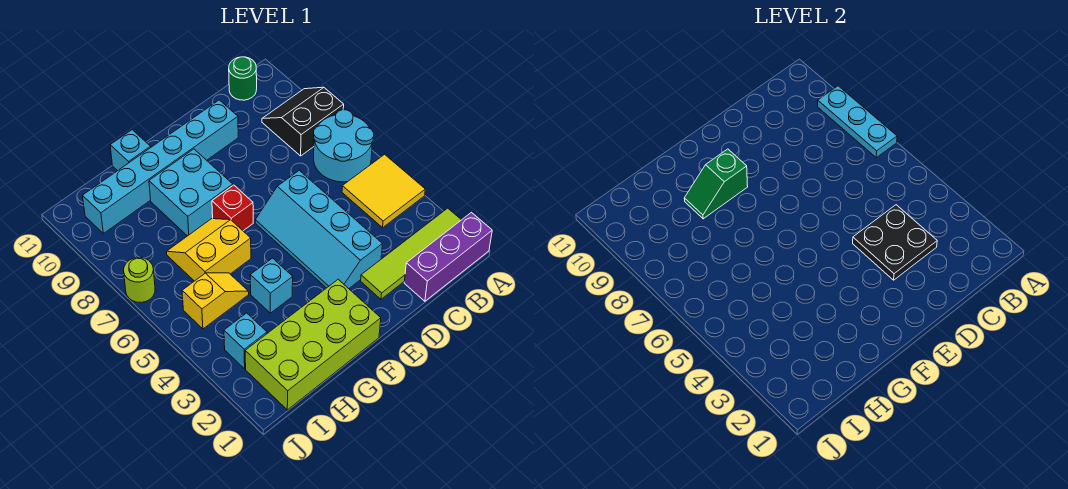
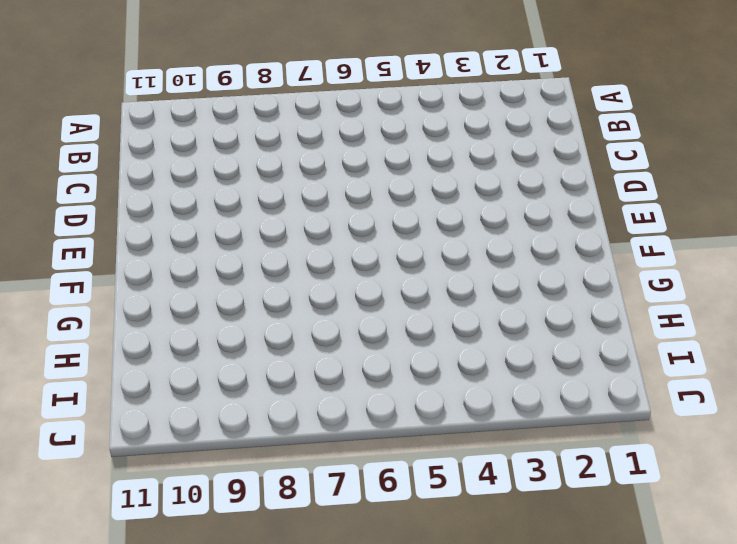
none -> purple 1x3 brick [404,212,492,301]
none -> lime 1x4 tile [361,208,461,299]
none -> yellow 2x2 tile [342,154,425,228]

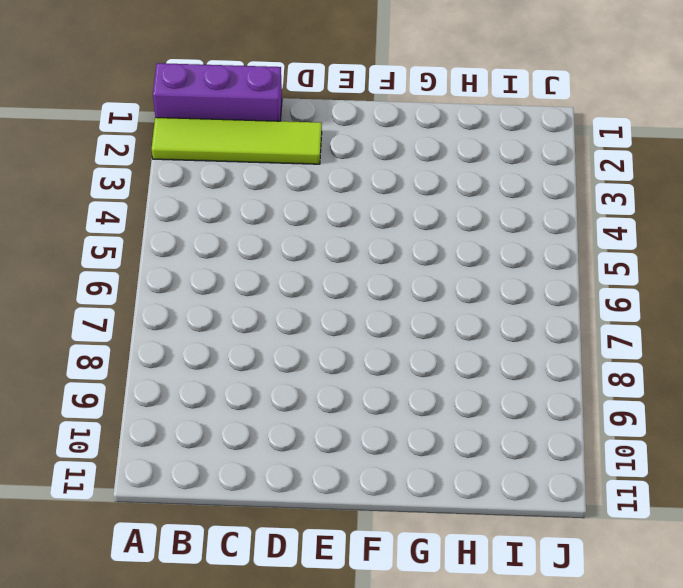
none -> yellow 2x2 tile [342,154,425,228]
none -> cyan 2x2 round brick [314,110,374,182]
none -> black 2x2 slope [262,87,344,156]

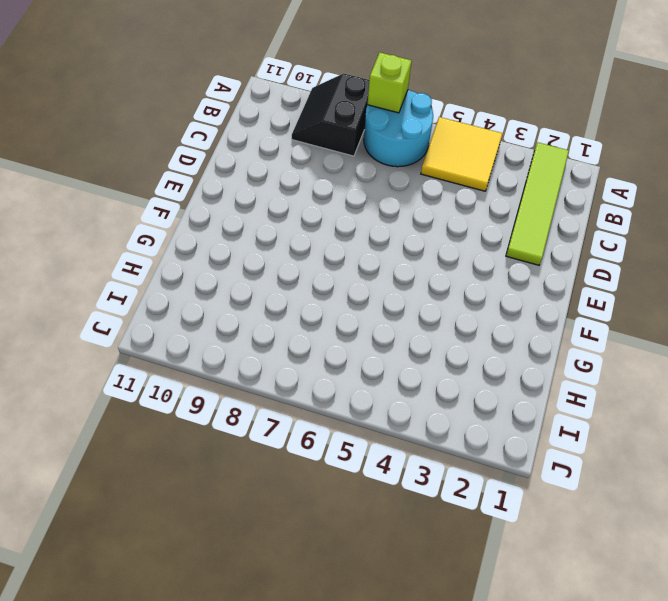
lime 1x1 brick [368,52,411,113] -> cyan 1x3 plate [818,86,897,158]
none -> purple 1x3 brick [404,212,492,301]
none -> green 1x1 round brick [229,57,257,100]
none -> cyan 2x4 slope [255,170,382,289]

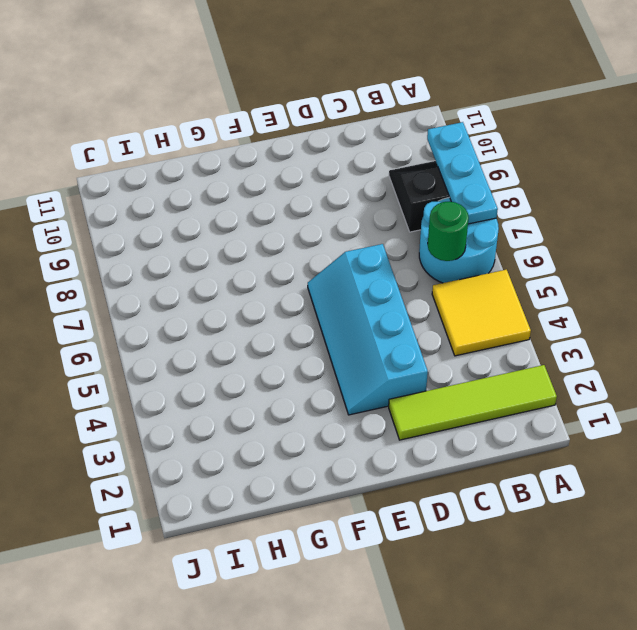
green 1x1 round brick [428,201,469,261] -> green 1x1 round brick moved to [229,57,257,100]
none -> purple 1x3 brick [404,212,492,301]
none -> cyan 1x6 brick [83,100,238,234]
none -> lime 2x4 brick [245,279,381,410]

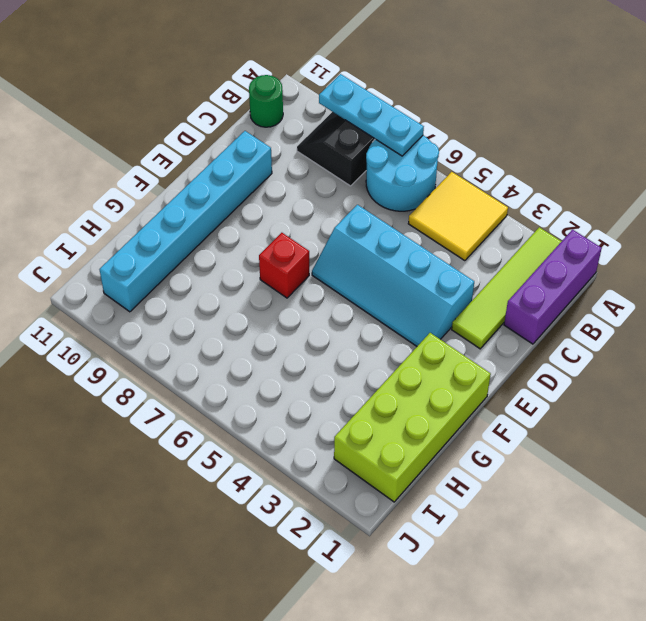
none -> cyan 2x2 brick [149,149,233,236]
none -> cyan 1x1 brick [250,258,293,313]
none -> yellow 2x2 slope [167,219,251,281]

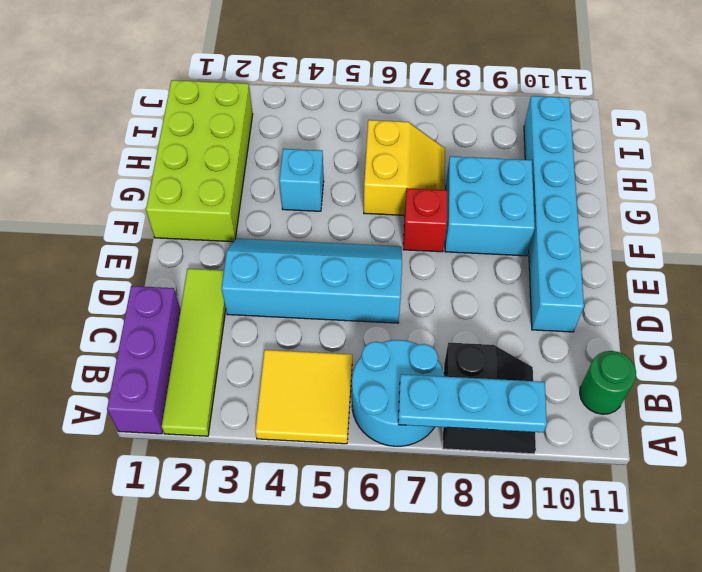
none -> cyan 1x1 brick [110,130,151,171]
none -> yellow 1x2 slope [182,273,249,329]
none -> cyan 1x1 brick [224,313,267,369]

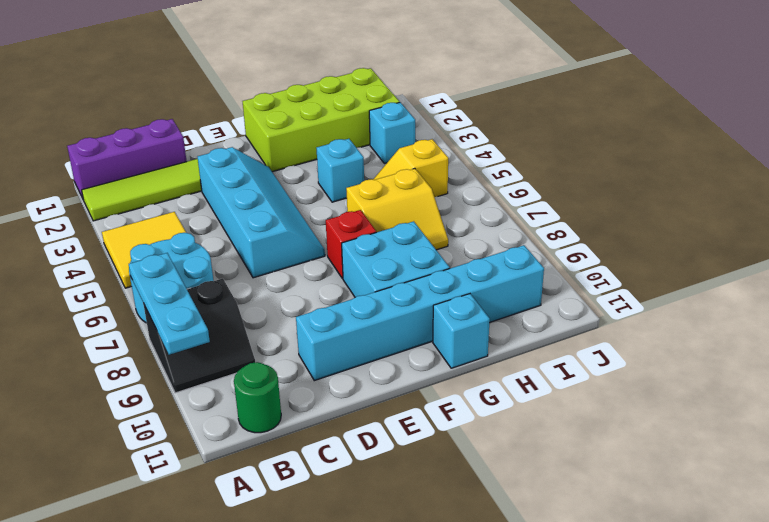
none -> lime 1x1 round brick [124,258,155,303]
none -> black 2x2 plate [853,205,937,280]
none -> green 1x2 slope [684,149,748,219]

